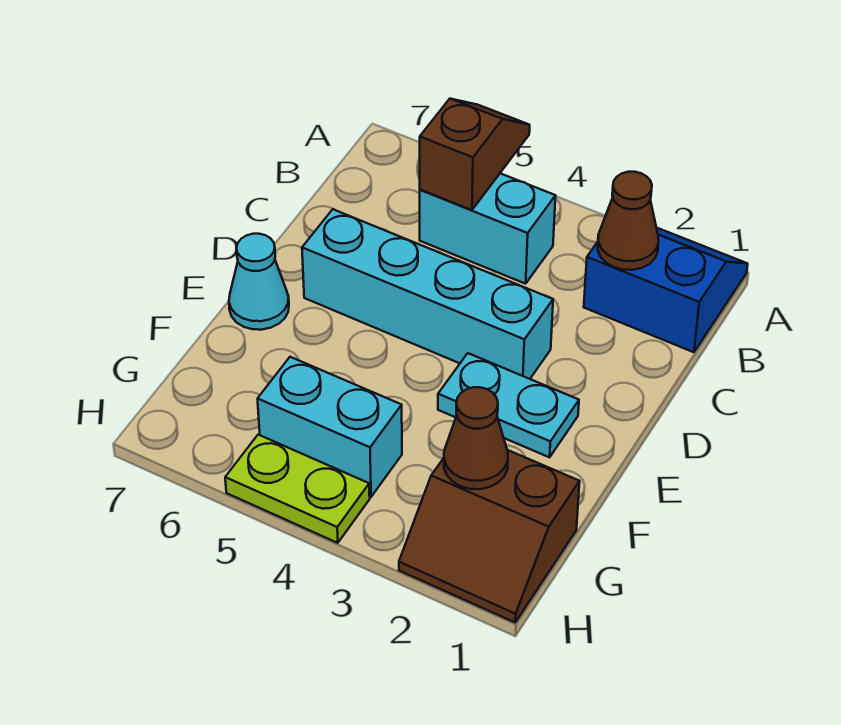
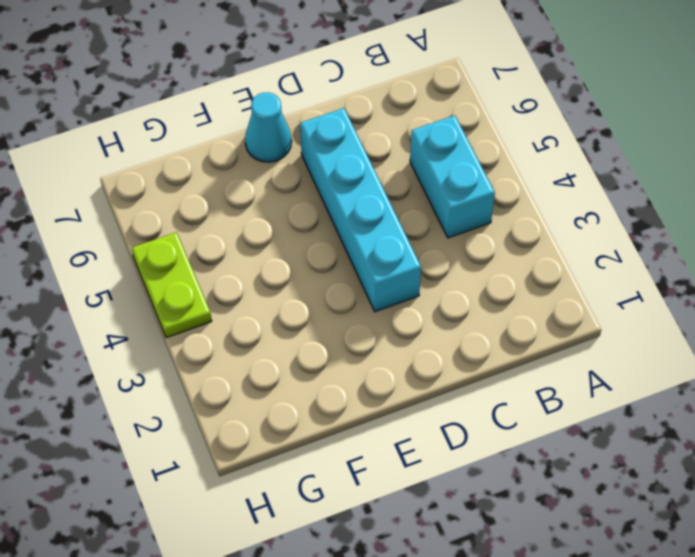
none -> blue 2x2 slope [584,228,748,352]
none -> cyan 1x2 plate [438,353,579,457]

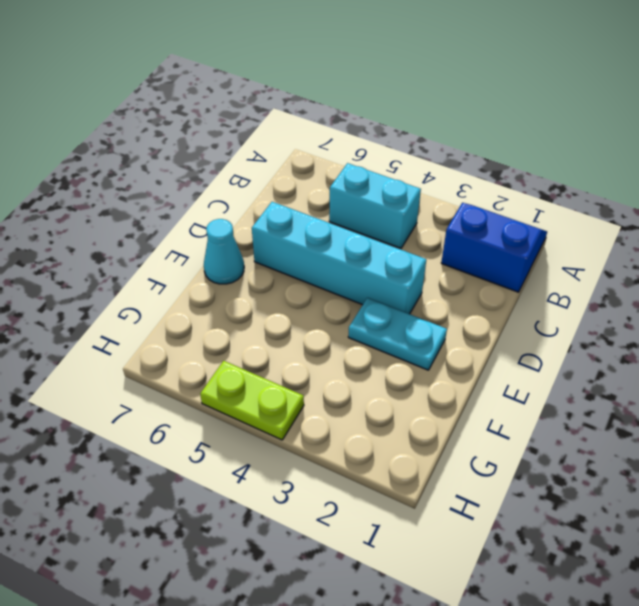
none -> brown 2x2 slope [399,450,580,622]
none -> cyan 1x2 brick [258,357,402,497]

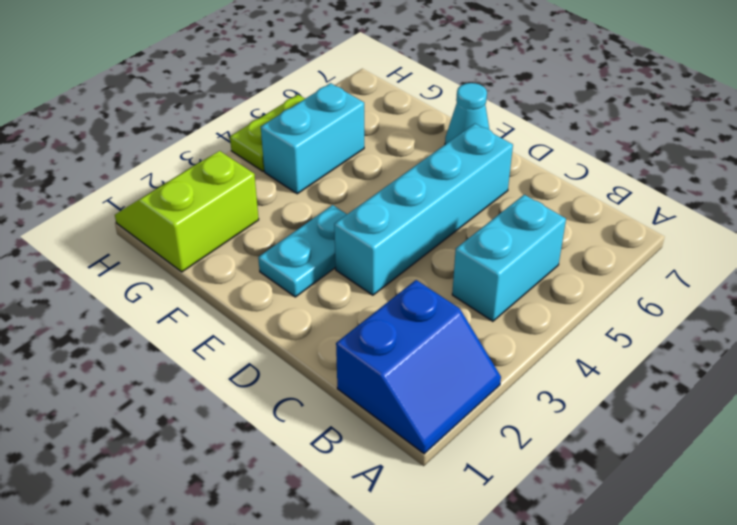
lime 2x2 slope [115,151,259,272] -> brown 2x2 slope [399,450,580,622]
none -> brown 1x2 slope [420,99,530,210]
none -> brown 1x1 cone [598,172,659,270]

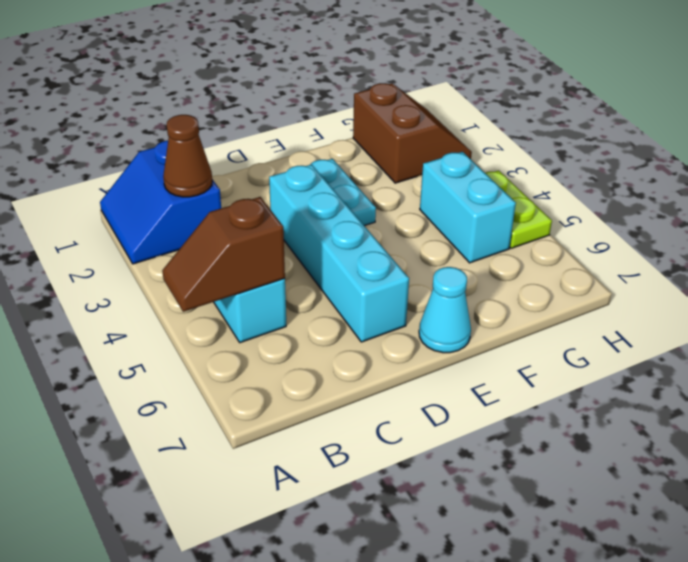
none -> brown 1x1 cone [444,387,508,489]

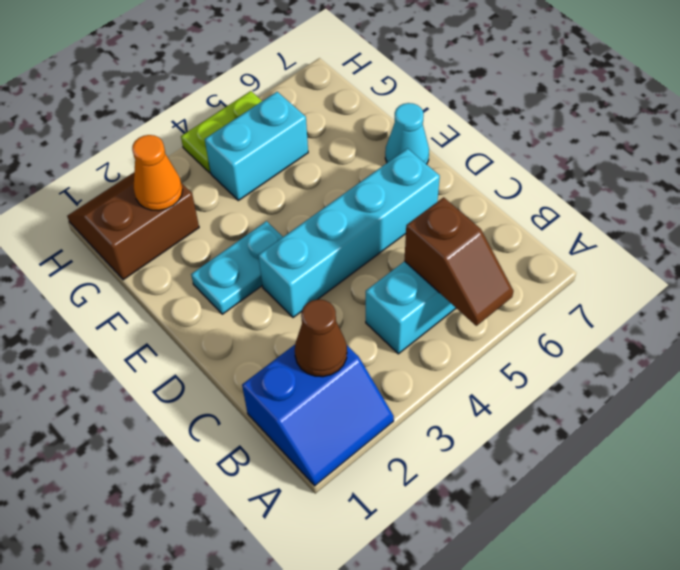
orange 1x1 cone [132,135,183,211] -> brown 1x1 cone [444,387,508,489]

